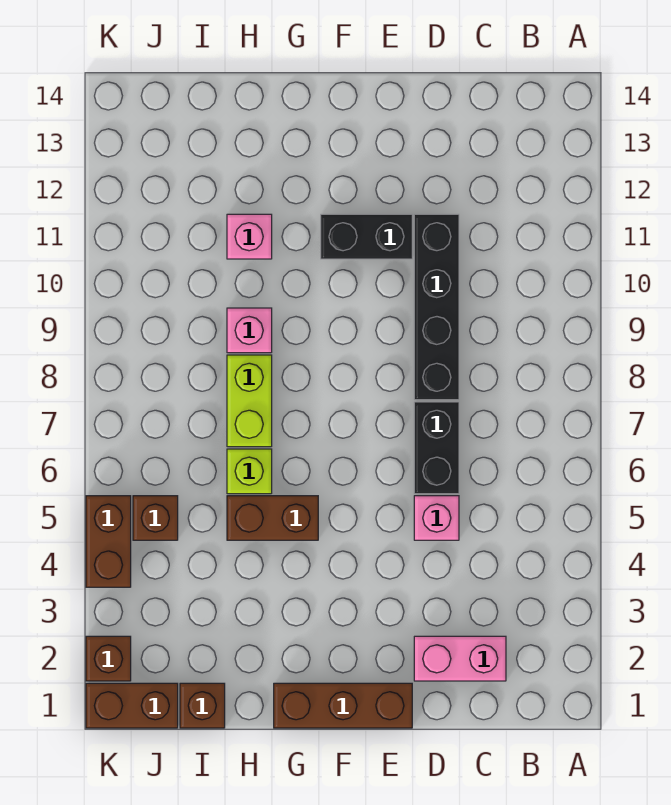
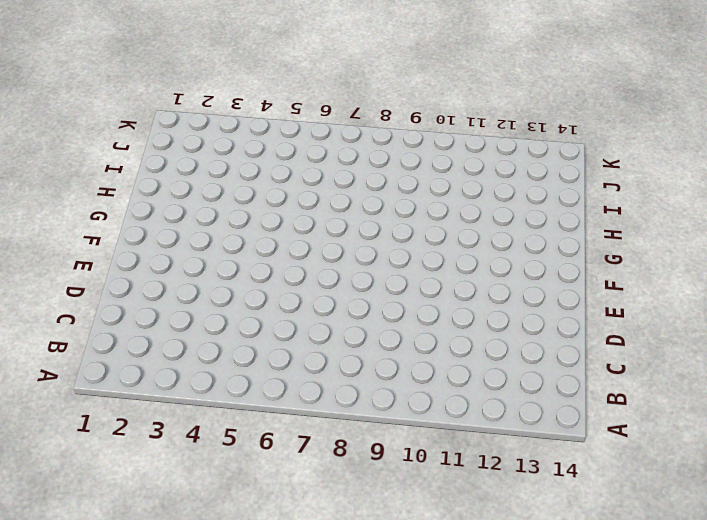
none -> pink 1x2 brick [414,636,506,681]
none -> pink 1x1 brick [414,496,459,540]
none -> black 1x2 brick [414,402,459,494]

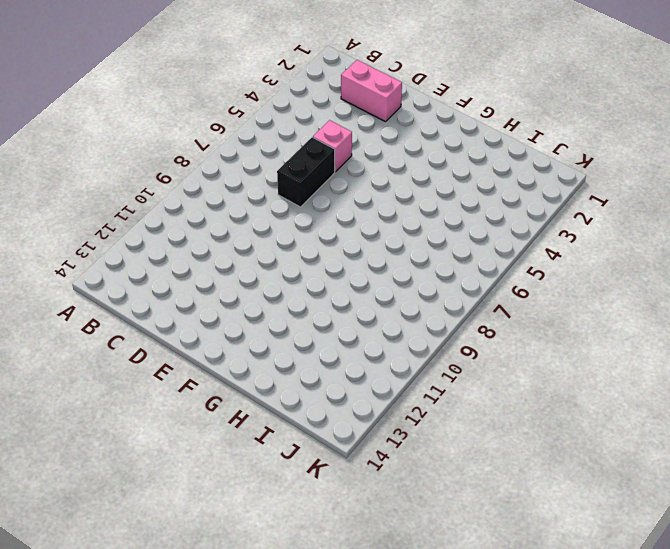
none -> black 1x4 brick [414,214,459,400]
none -> brown 1x3 brick [274,683,412,728]
none -> black 1x2 brick [321,214,412,259]

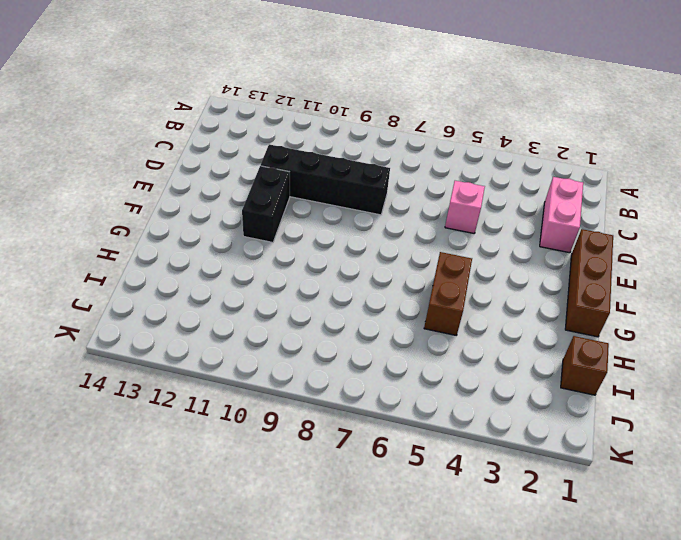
none -> black 1x2 brick [414,402,459,494]
none -> lime 1x1 brick [227,449,272,494]
none -> lime 1x2 brick [227,355,272,447]

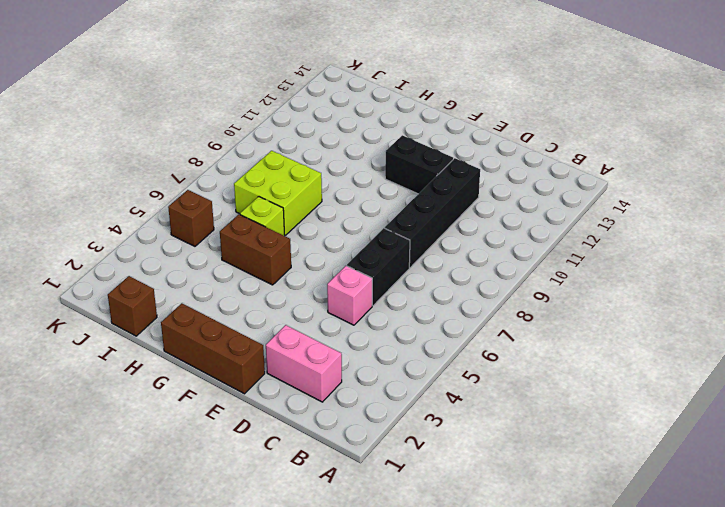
lime 2x2 brick [234,151,322,235] -> lime 1x2 brick [227,355,272,447]
none -> pink 1x1 brick [227,308,272,353]
none -> pink 1x1 brick [227,214,272,259]
none -> brown 1x2 brick [86,683,178,728]

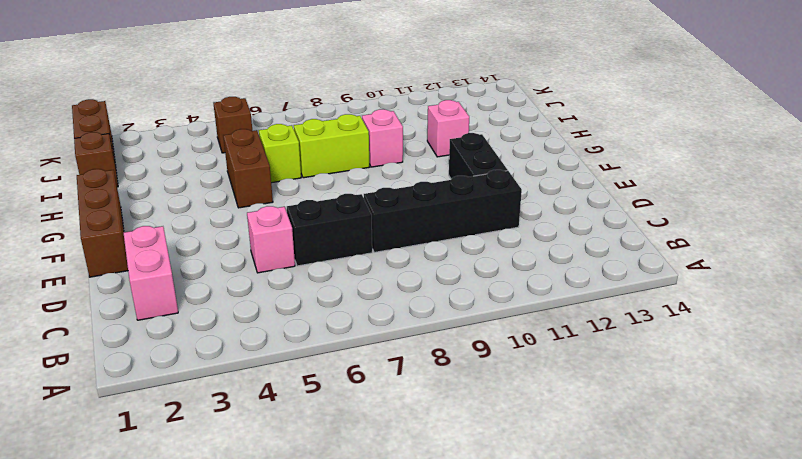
none -> brown 1x1 brick [86,636,131,681]
none -> brown 1x2 brick [86,496,131,587]

